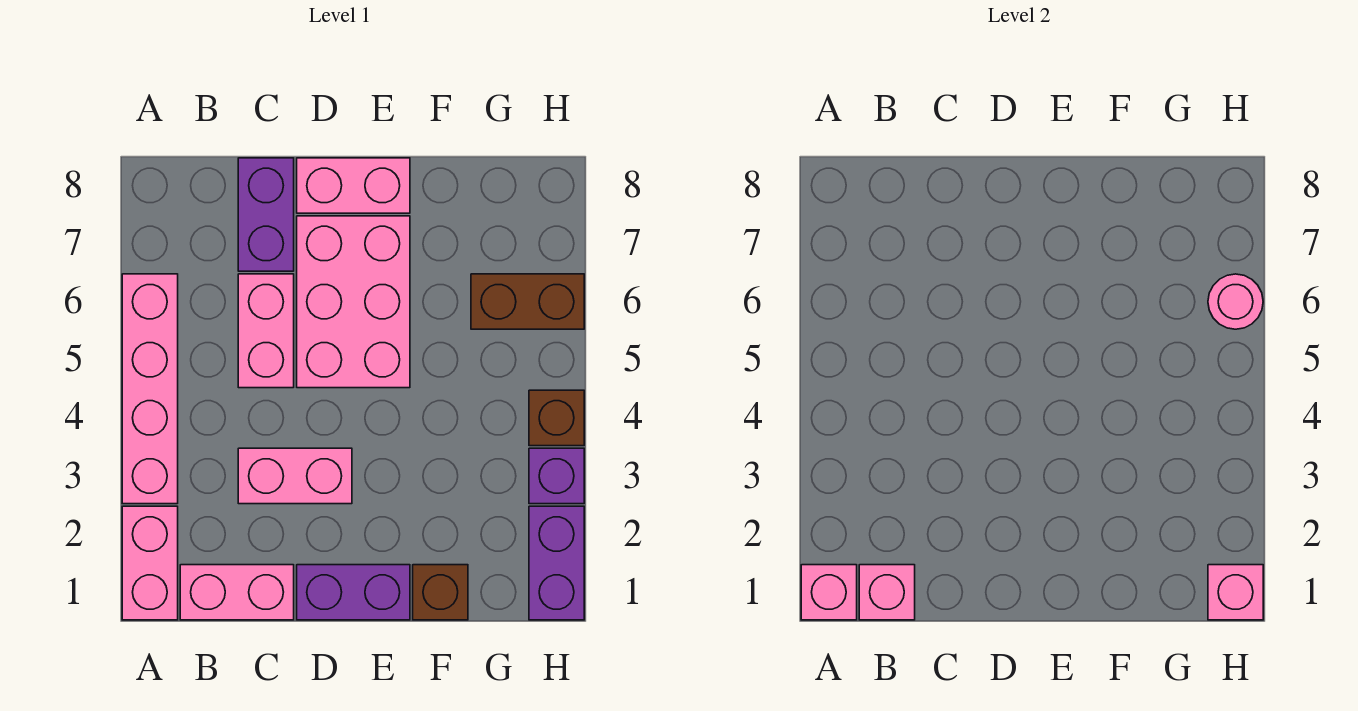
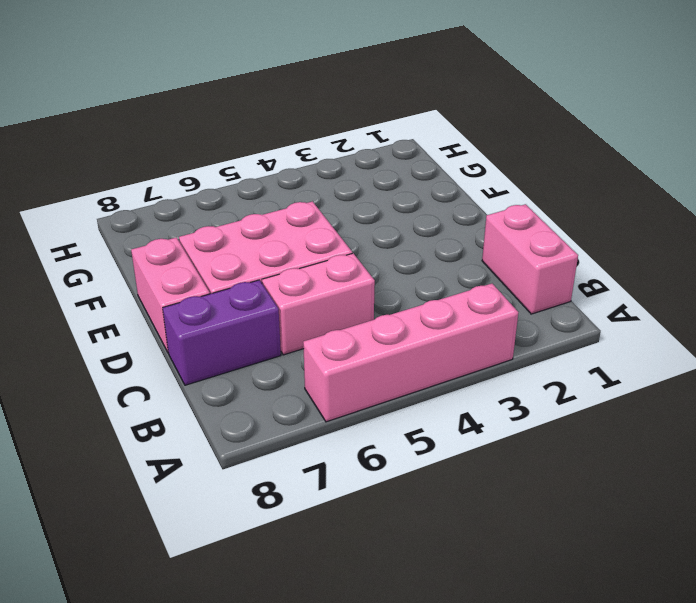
none -> pink 1x2 brick [122,506,178,620]
none -> pink 1x2 brick [238,448,352,504]
none -> purple 1x2 brick [297,565,410,620]

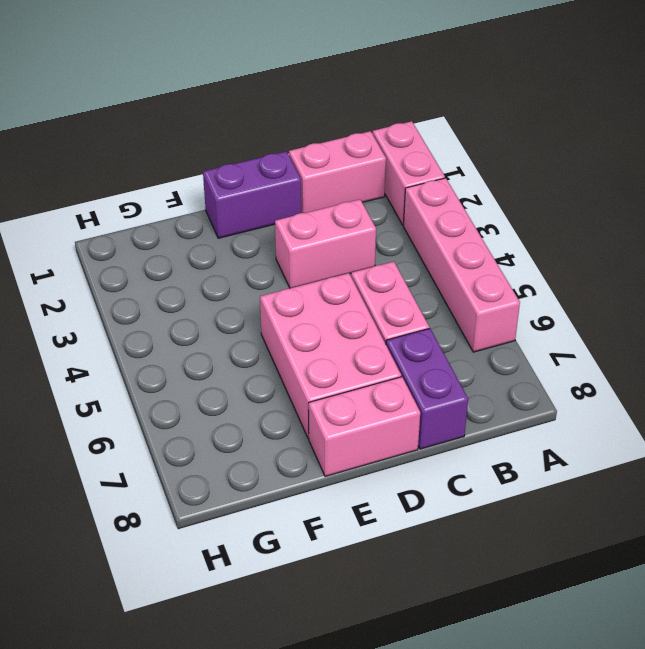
none -> brown 1x1 brick [413,565,468,620]
none -> brown 1x2 brick [471,274,584,329]
none -> purple 1x2 brick [529,506,584,620]

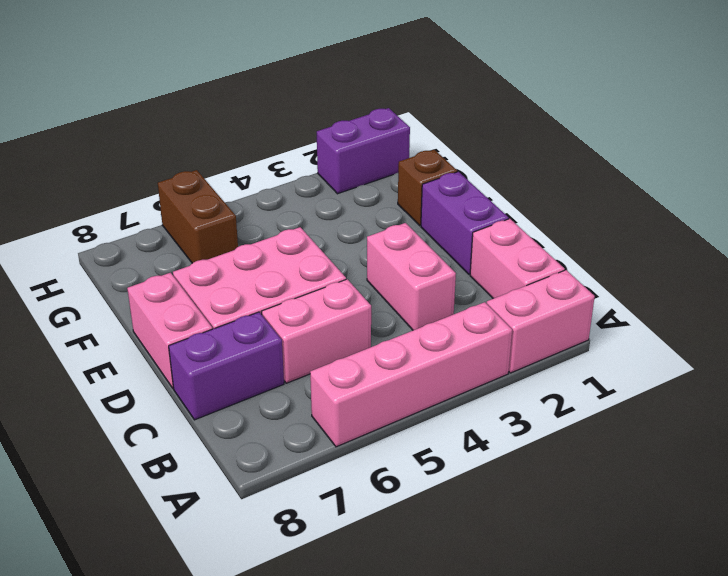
none -> purple 1x1 brick [529,448,584,504]
none -> brown 1x1 brick [529,390,584,446]
none -> pink 1x1 brick [801,565,857,620]

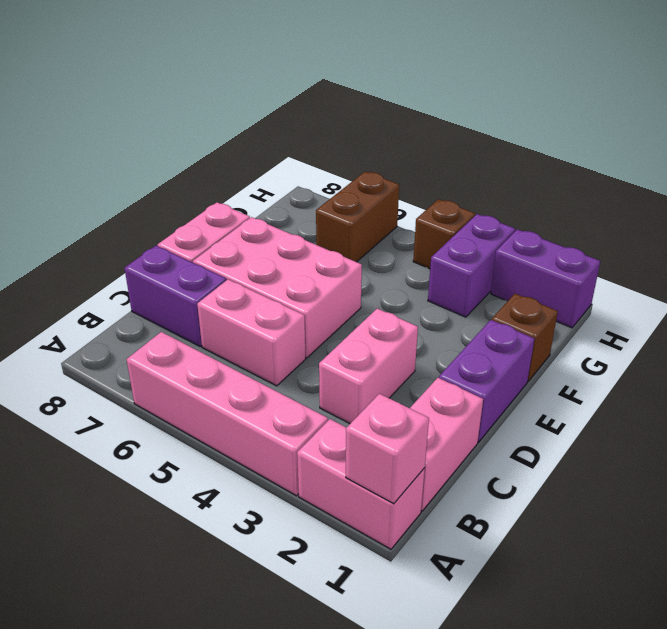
purple 1x2 brick [428,214,515,317] -> purple 1x1 brick [529,448,584,504]
none -> pink 1x1 brick [859,565,915,620]
none -> pink 1x1 brick [1208,565,1263,620]
none -> pink 1x1 round brick [1208,274,1263,329]

